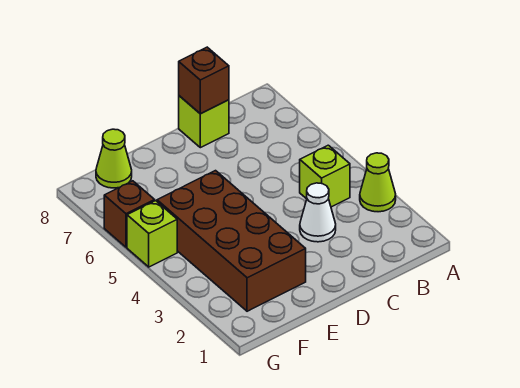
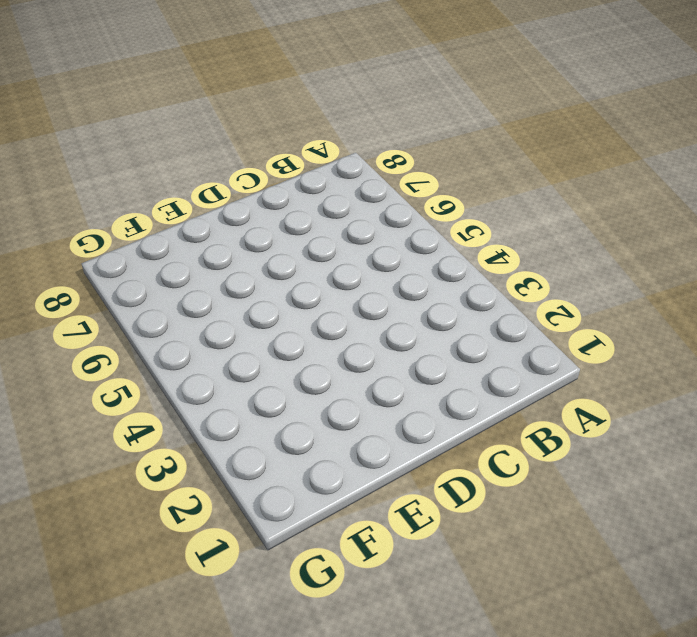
none -> lime 1x1 cone [360,153,396,212]
none -> lime 1x1 brick [300,145,350,207]

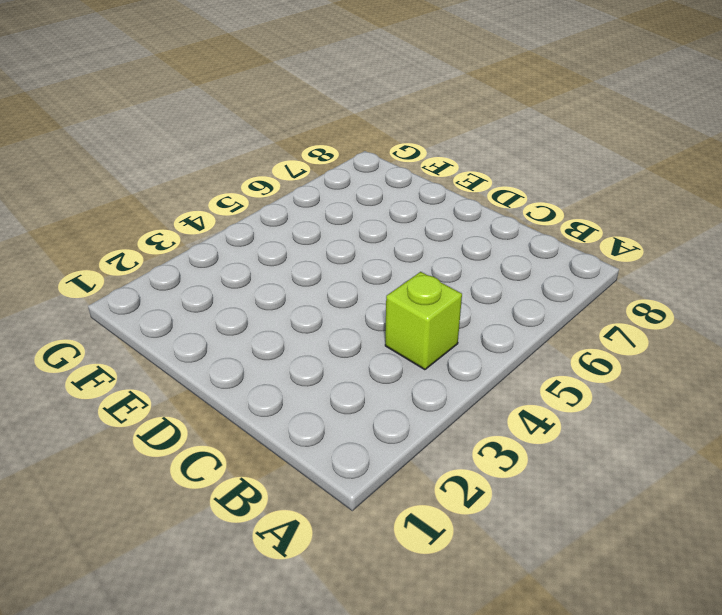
none -> lime 1x1 cone [360,153,396,212]
none -> white 1x1 cone [300,183,336,242]

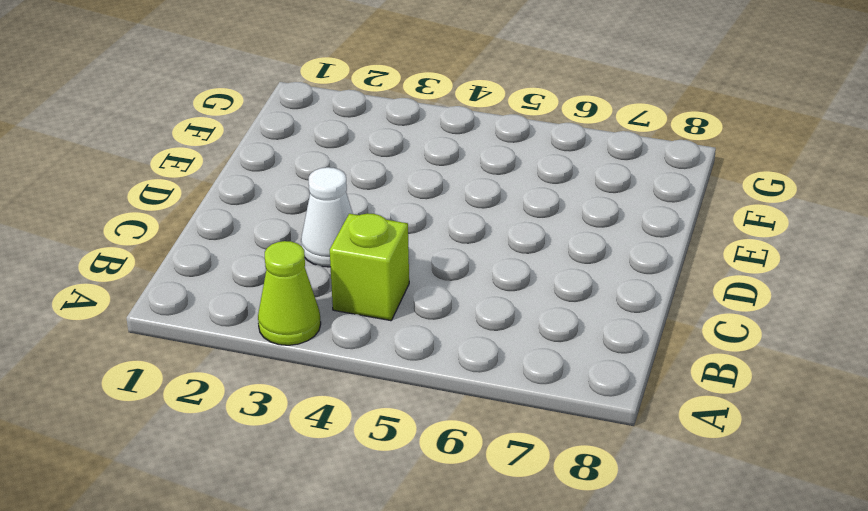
none -> lime 1x1 brick [179,96,229,148]
none -> brown 2x4 brick [157,171,306,311]

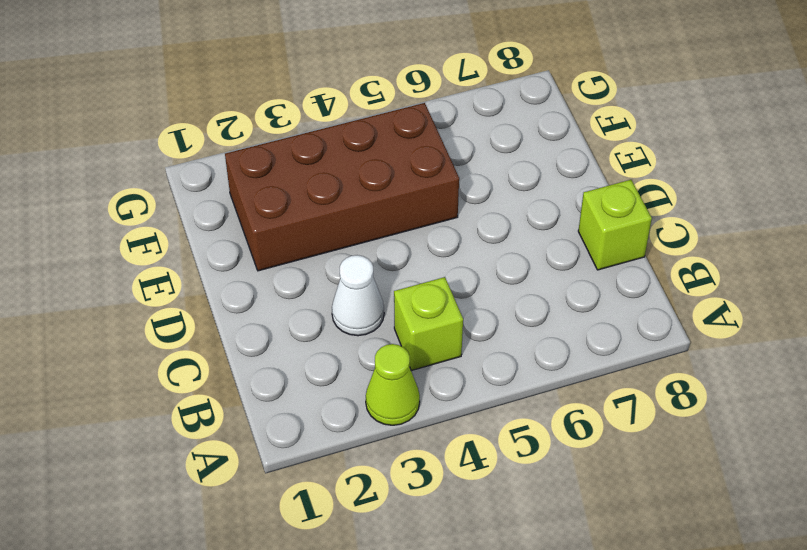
none -> lime 1x1 cone [96,129,132,188]
none -> lime 1x1 brick [127,201,177,267]

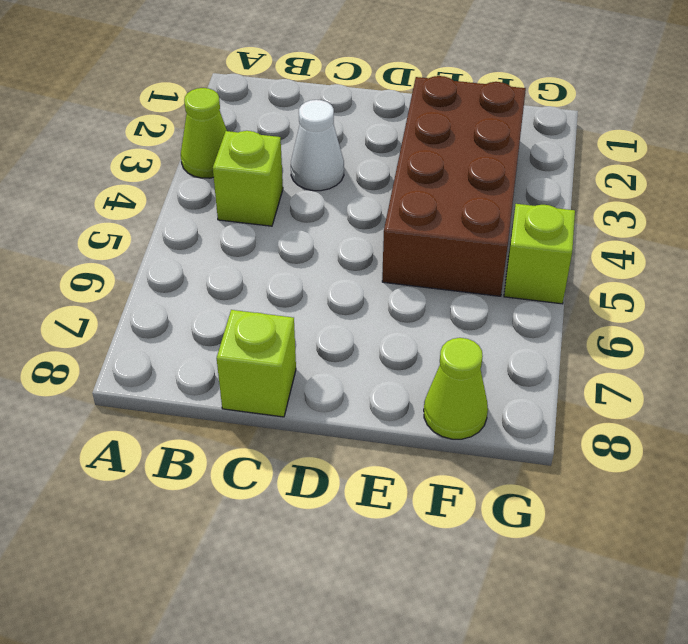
none -> brown 1x1 brick [104,181,155,247]
none -> brown 1x1 brick [179,47,229,114]

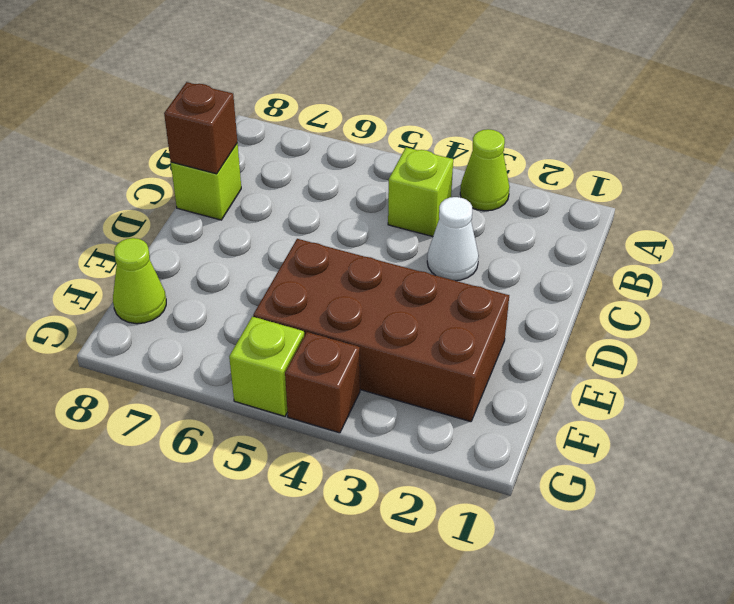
brown 1x1 brick [285,332,360,433] -> brown 1x1 brick moved to [104,181,155,247]

